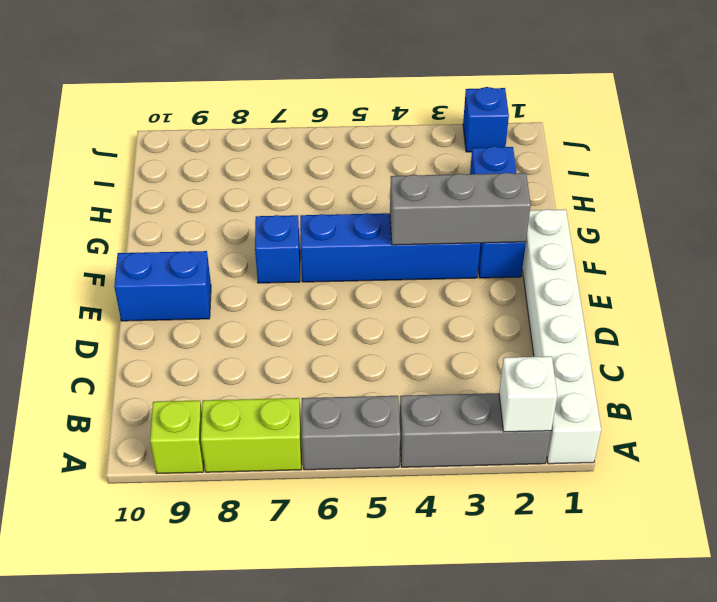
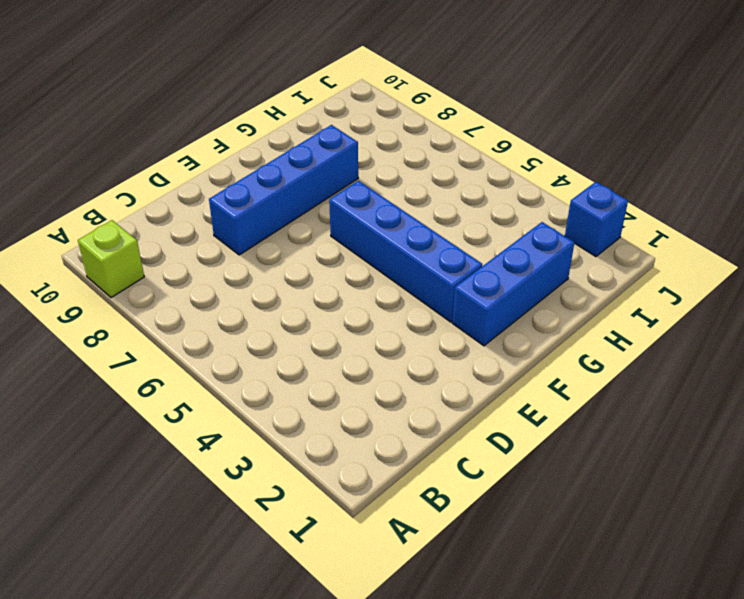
blue 1x4 brick [209,125,358,255] -> none
none -> white 1x6 brick [522,209,601,464]
none -> grey 1x3 brick [400,393,551,467]
none -> grey 1x2 brick [302,396,400,470]

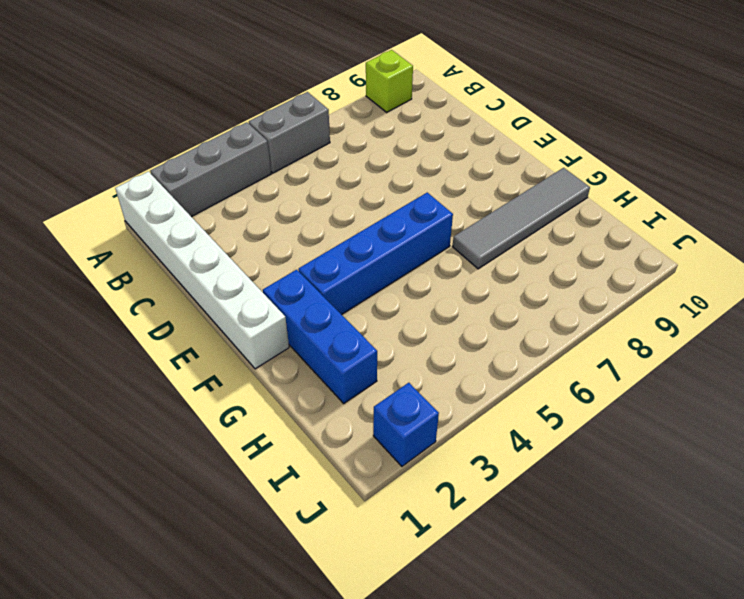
grey 1x4 tile [453,168,590,269] -> none
none -> lime 1x2 brick [201,398,301,472]
none -> blue 1x2 brick [114,251,211,321]
none -> blue 1x1 brick [255,215,300,283]

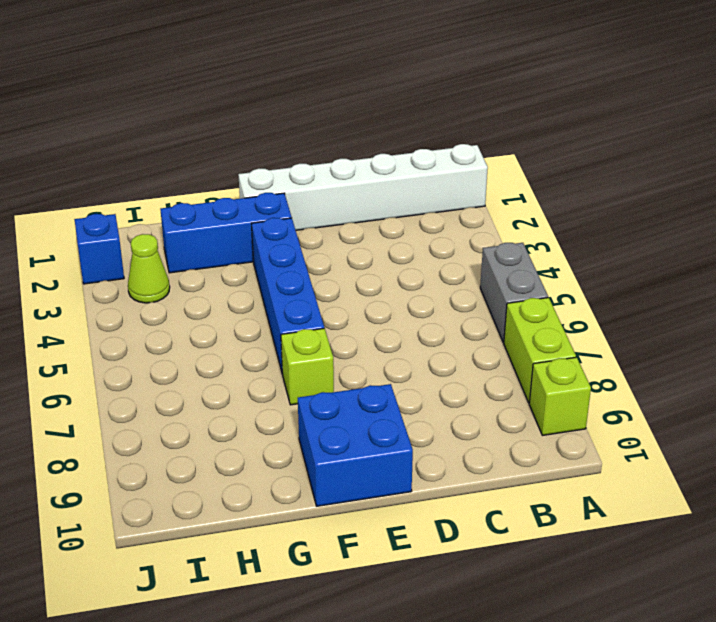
blue 2x2 brick [298,384,413,506] -> blue 1x2 brick [114,251,211,321]
lime 1x1 brick [281,328,334,405] -> blue 1x1 brick [255,215,300,283]
lime 1x1 cone [128,234,170,303] -> none
none -> grey 1x3 brick [400,393,551,467]
none -> white 1x1 brick [499,356,557,432]
none -> grey 1x3 brick [390,173,531,245]

